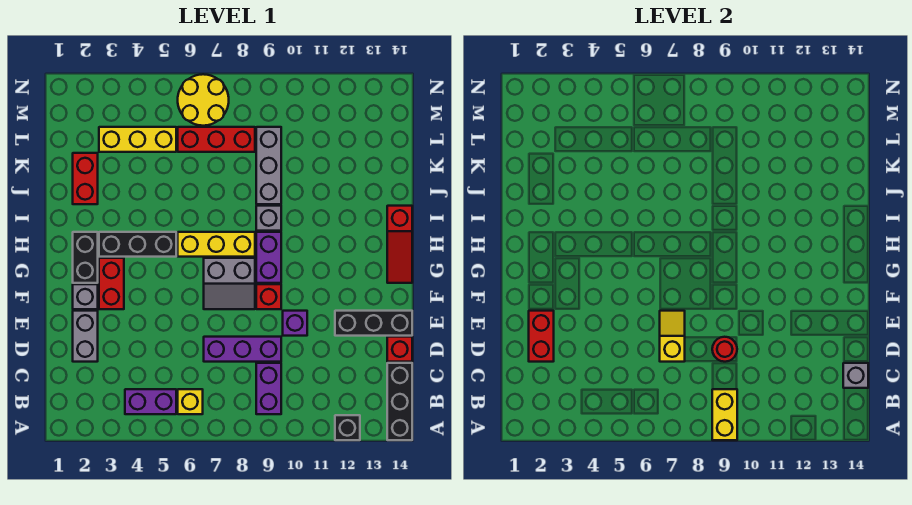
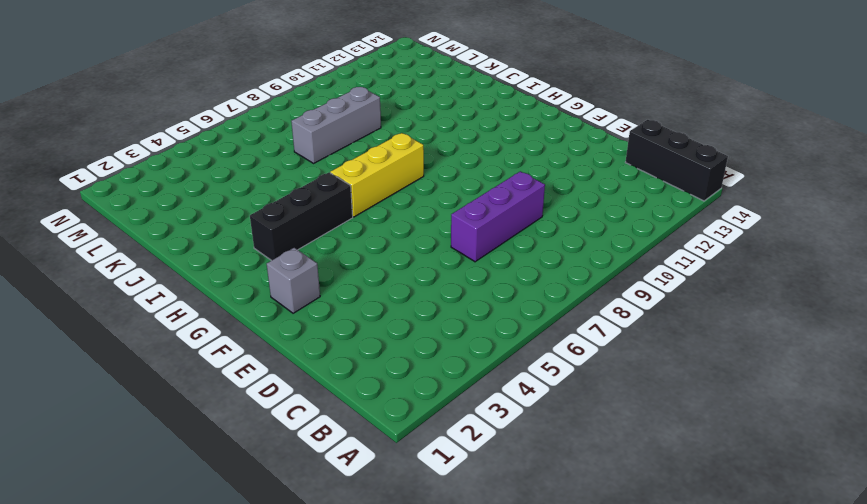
grey 1x3 brick [291,87,381,163] -> grey 1x3 brick turned to [256,127,281,204]
none -> black 1x1 brick [335,415,360,440]
none -> purple 1x2 brick [125,389,176,414]
none -> yellow 1x1 brick [178,389,203,414]
none -> purple 1x2 brick [256,363,281,414]

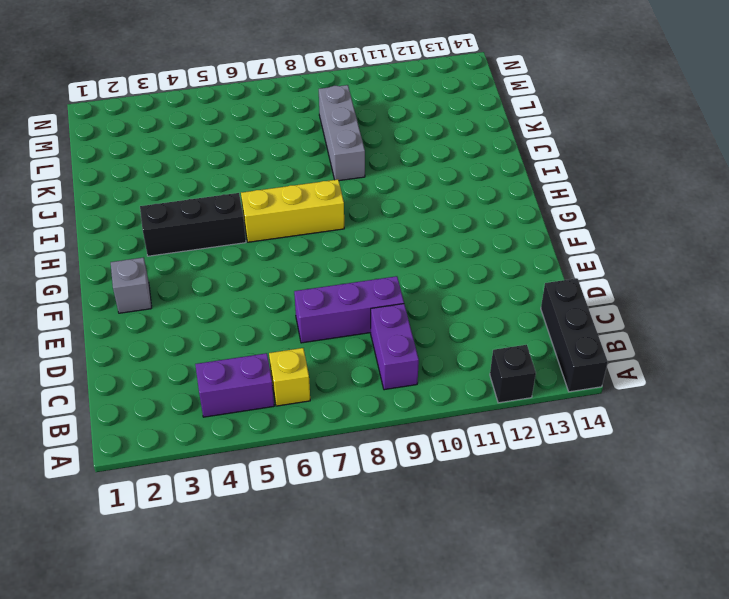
none -> grey 1x2 brick [73,311,98,362]
none -> red 1x1 brick [387,337,412,362]
none -> purple 1x1 brick [283,311,307,336]
none -> black 1x3 brick [335,311,412,336]

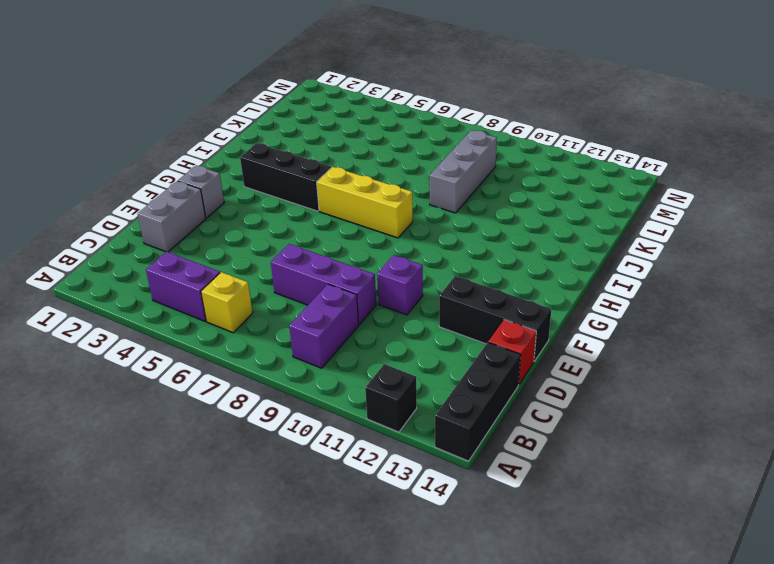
none -> red 1x2 brick [99,258,124,309]
none -> grey 2x2 slope [204,258,255,309]
none -> red 1x1 brick [256,284,281,309]
none -> black 1x2 brick [73,232,98,283]

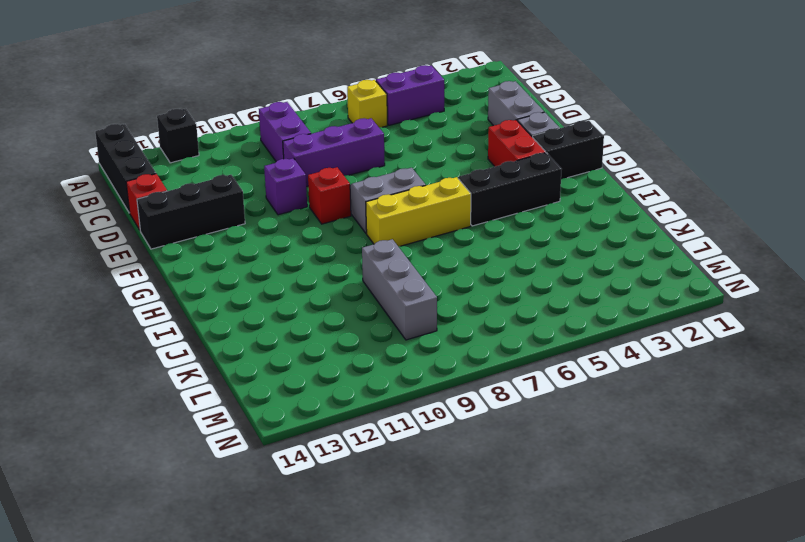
black 1x2 brick [533,121,604,179] -> black 1x2 brick turned to [73,232,98,283]
none -> purple 1x2 brick [256,232,281,283]
none -> red 1x3 slope [387,206,412,283]
none -> grey 1x1 brick [256,206,281,231]
none -> red 1x2 brick [73,153,98,204]

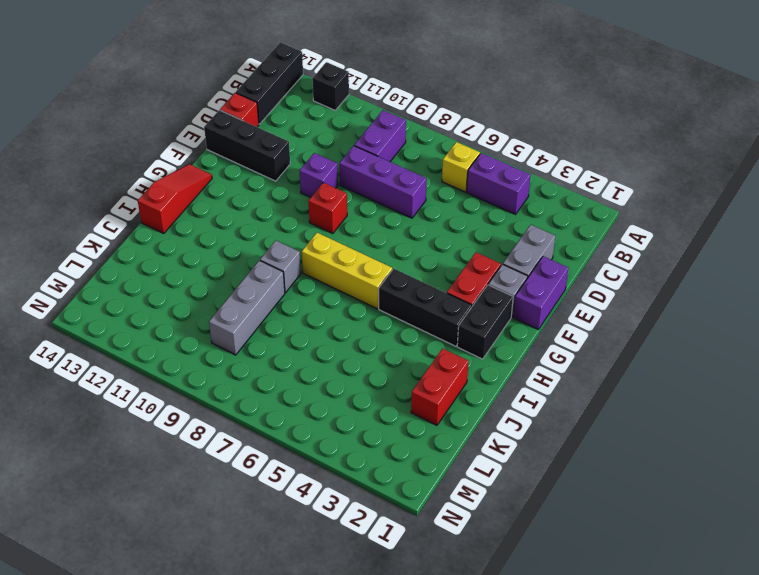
purple 1x2 brick [513,256,568,330] -> purple 1x2 brick moved to [256,232,281,283]
none -> grey 2x2 slope [204,258,255,309]
none -> yellow 1x3 brick [99,127,176,152]
none -> red 1x3 brick [178,127,255,152]
none -> yellow 2x2 round brick [178,74,229,126]

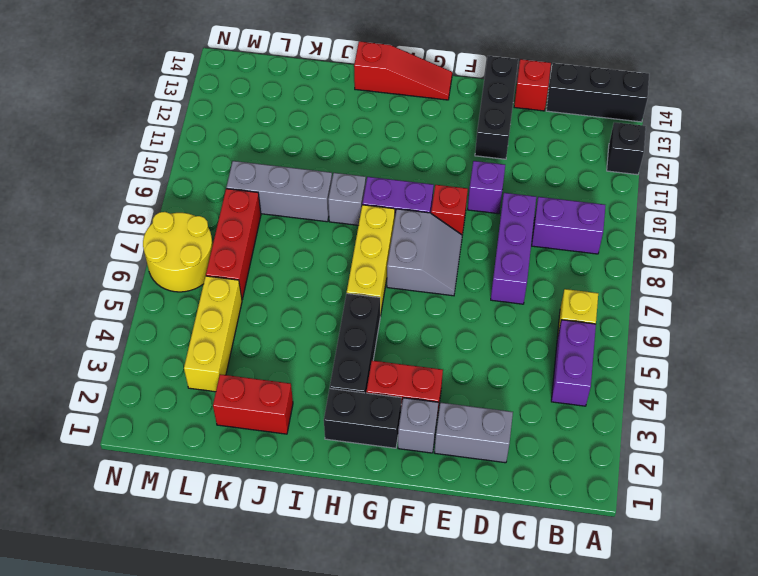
none -> yellow 1x2 brick [712,389,737,440]
none -> grey 1x1 brick [843,363,868,388]
none -> red 1x2 brick [529,311,554,362]
none -> yellow 1x2 slope [660,311,685,362]

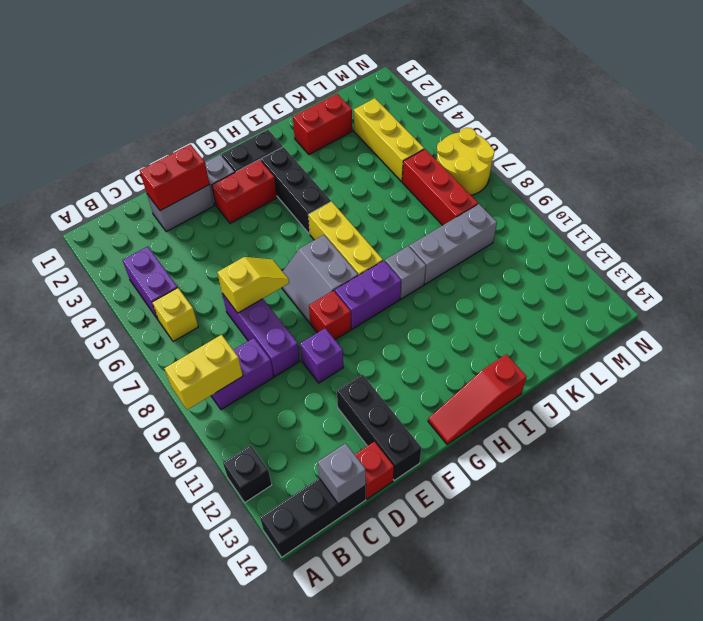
none -> red 1x1 round brick [712,337,737,362]

